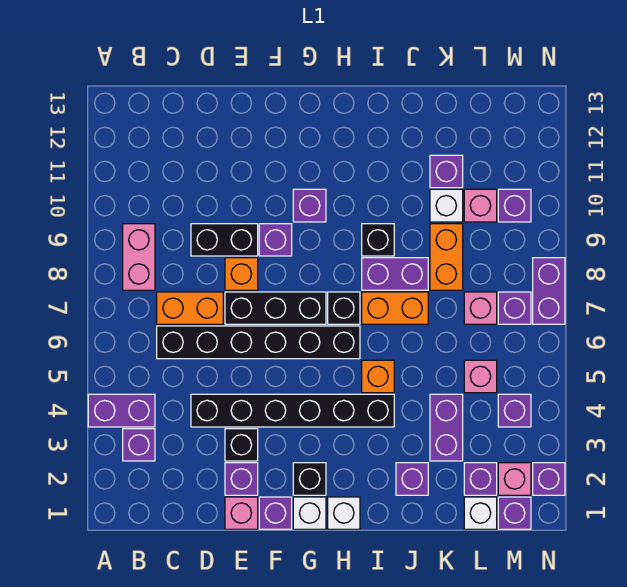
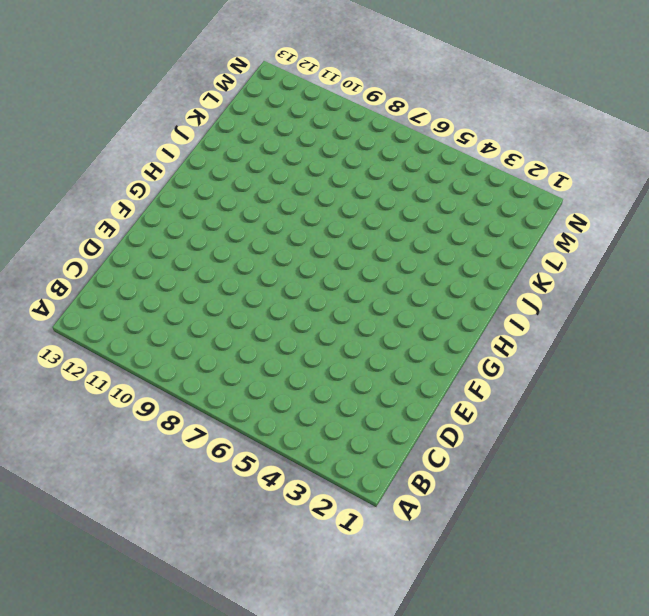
none -> purple 1x2 brick [88,394,155,427]
none -> purple 1x1 brick [123,429,155,461]
none -> pink 1x2 brick [123,224,155,290]
none -> black 1x6 brick [157,326,360,359]

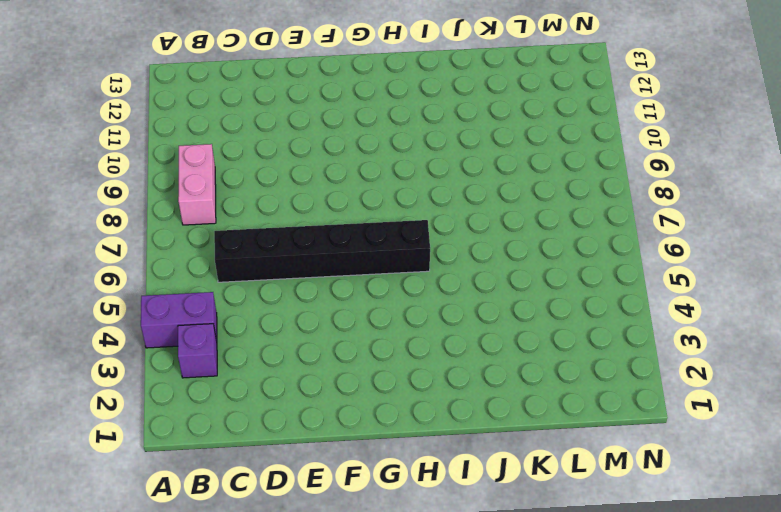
none -> orange 1x2 brick [157,292,223,324]
none -> black 1x6 brick [191,394,394,427]
none -> black 1x2 brick [191,224,258,256]
none -> pink 1x1 brick [225,497,258,529]

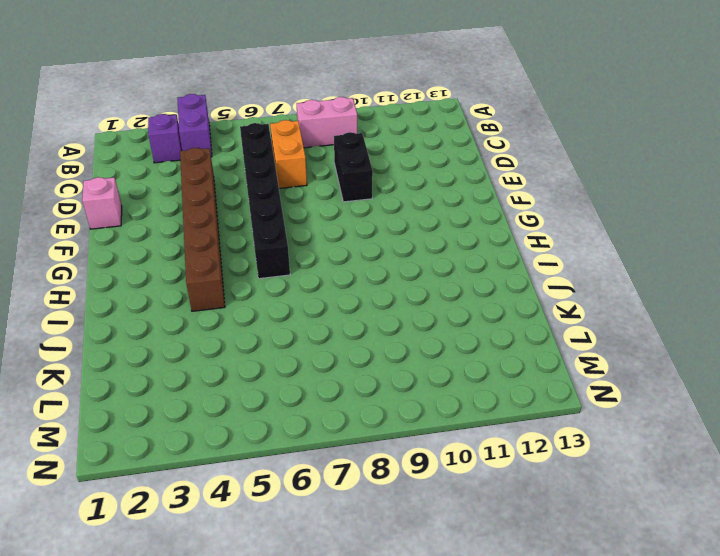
brown 1x6 brick [180,148,225,311] -> black 1x6 brick [191,394,394,427]
none -> purple 1x1 brick [225,463,258,495]
none -> black 1x1 brick [225,429,258,461]
none -> black 1x3 brick [225,292,326,324]
none -> orange 1x1 brick [225,258,258,290]

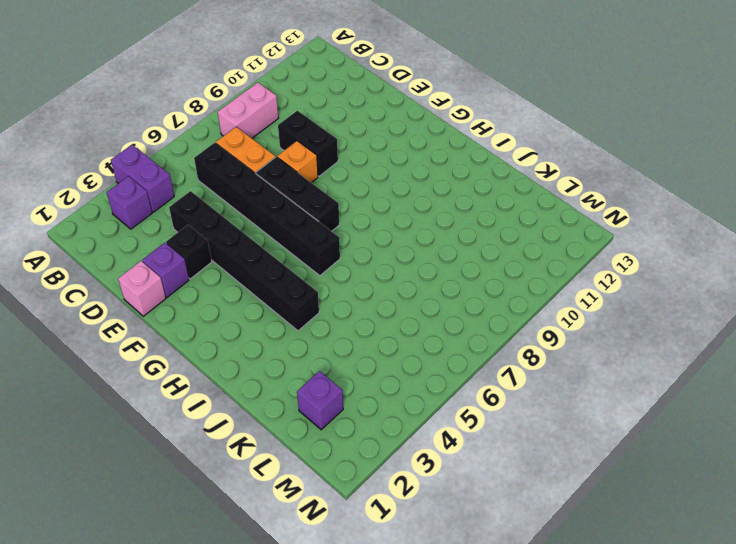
none -> purple 1x1 brick [259,497,292,529]
none -> purple 1x1 brick [259,224,292,256]
none -> white 1x1 brick [293,497,326,529]
none -> black 1x1 brick [293,463,326,495]

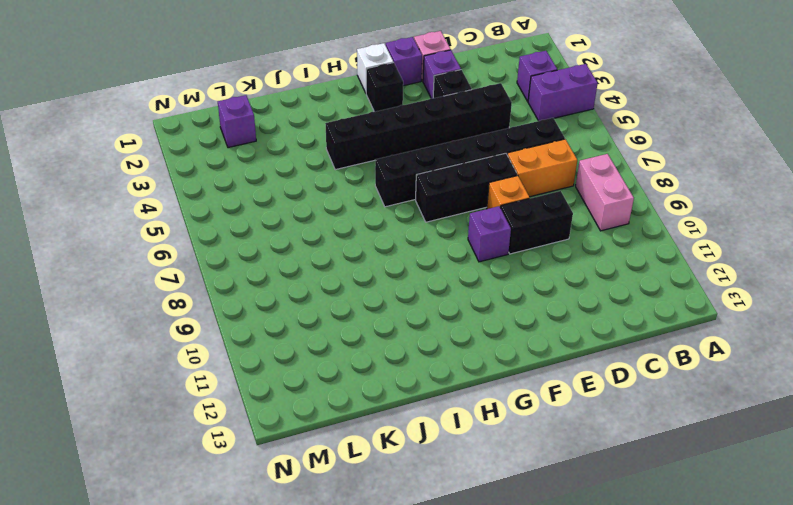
none -> purple 1x1 brick [293,189,326,222]
none -> white 1x1 brick [328,497,360,529]
none -> black 1x1 brick [328,292,360,324]
none -> orange 1x1 brick [362,360,394,393]

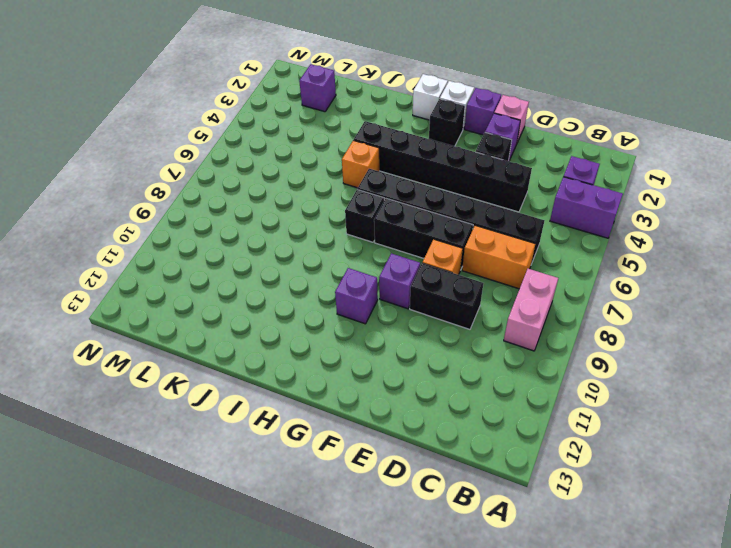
none -> orange 1x2 brick [362,292,428,324]
none -> purple 1x2 brick [362,258,428,290]
none -> black 1x1 brick [362,224,394,256]
none -> purple 1x1 brick [396,463,428,495]

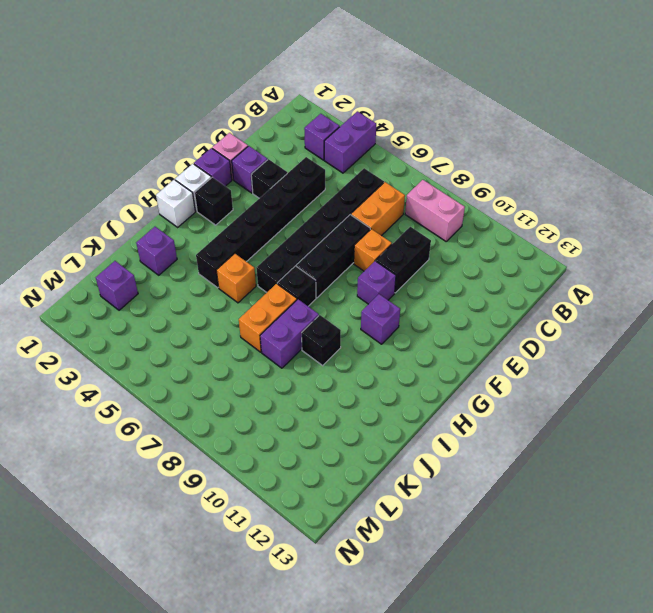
none -> purple 1x2 brick [430,394,463,461]
none -> orange 1x2 brick [430,224,463,290]
none -> white 1x1 brick [430,189,463,222]
none -> purple 1x1 brick [430,155,463,188]

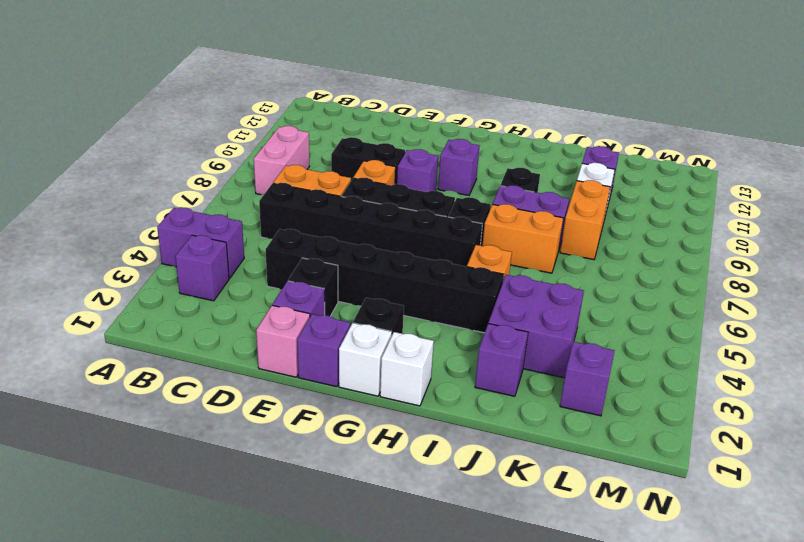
purple 2x2 brick [488,275,584,378] -> purple 1x2 brick [430,394,463,461]
none -> white 1x1 brick [464,497,497,529]
none -> pink 1x1 brick [464,360,497,393]
none -> pink 1x1 brick [464,292,497,324]
none -> pink 1x1 brick [464,189,497,222]

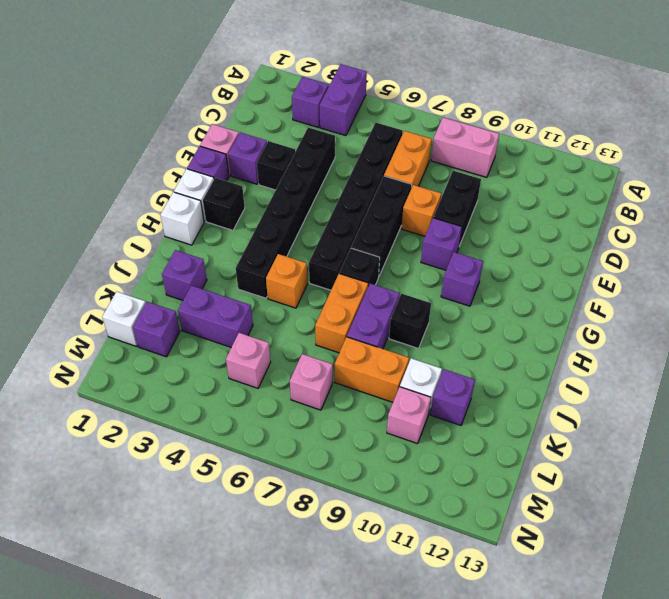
none -> purple 1x1 brick [498,497,531,529]
none -> pink 1x1 brick [498,463,531,495]
none -> purple 1x1 brick [498,394,531,427]
none -> purple 1x1 brick [498,292,531,324]

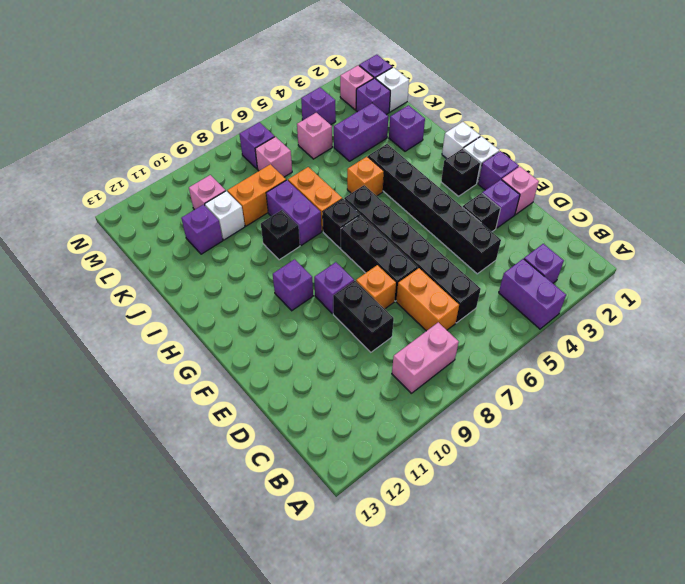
none -> purple 1x1 brick [498,189,531,222]
none -> purple 1x1 brick [533,463,565,495]
none -> purple 1x2 brick [533,258,565,324]

